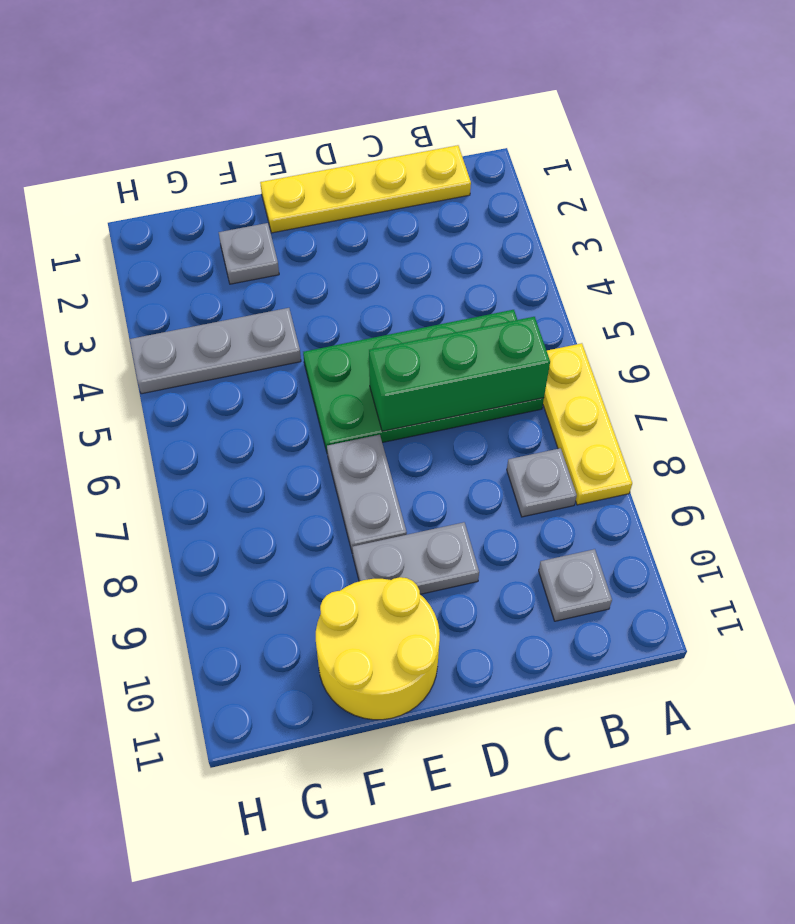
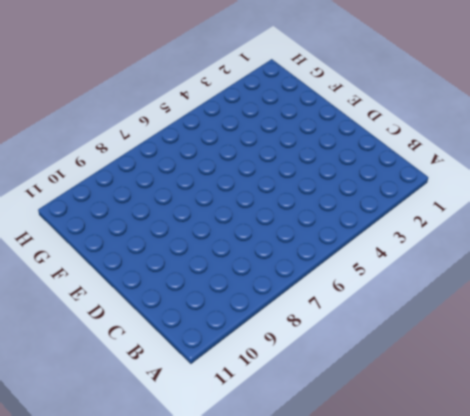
none -> yellow 1x3 plate [543,343,632,505]
none -> yellow 1x4 plate [260,145,471,233]

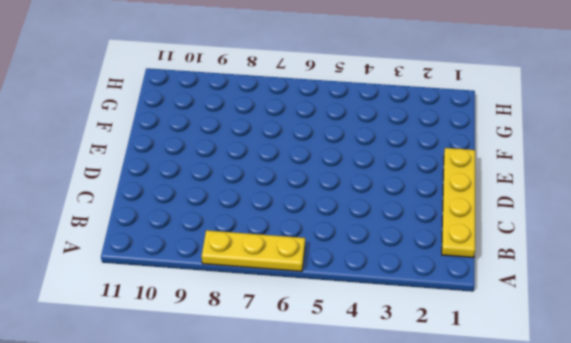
none -> green 2x4 plate [303,310,544,452]
none -> grey 1x1 plate [507,448,577,517]

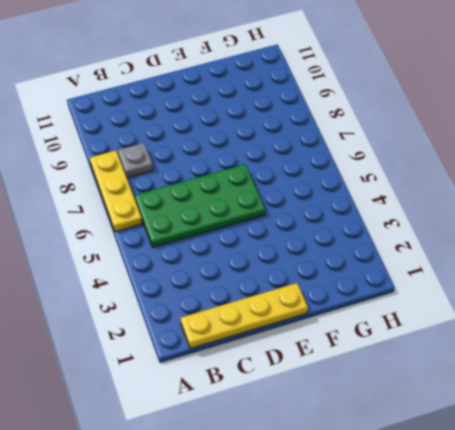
none -> grey 1x1 plate [539,549,612,621]
none -> grey 1x2 plate [352,522,479,594]

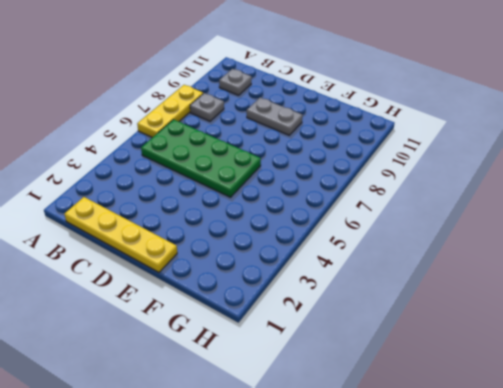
none -> grey 1x2 plate [327,435,407,554]
none -> yellow 2x2 round brick [316,577,440,720]

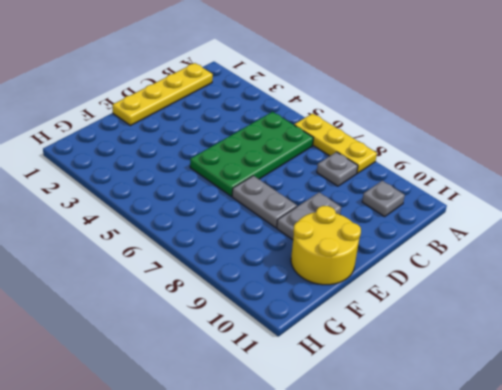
none -> grey 1x1 plate [219,223,279,284]
none -> grey 1x3 plate [130,308,301,394]

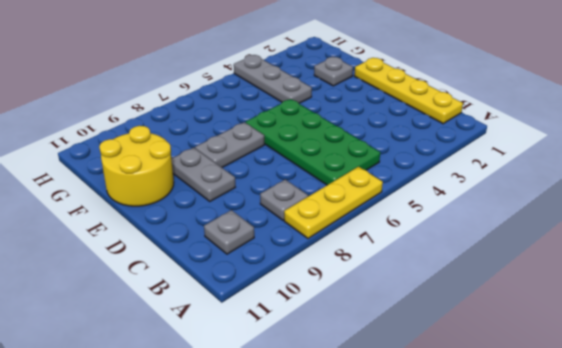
none -> green 1x3 brick [369,317,550,431]

